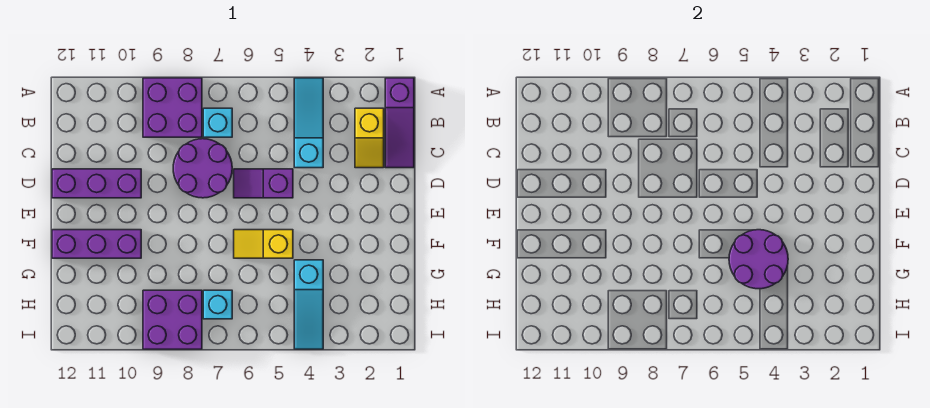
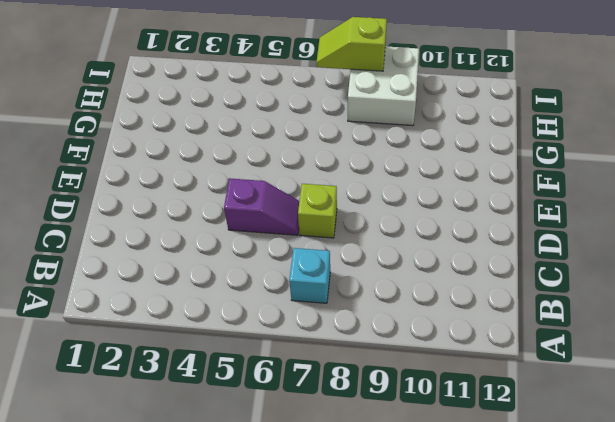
lime 1x1 brick [298,184,337,238] -> purple 2x2 round brick [173,139,232,198]
white 2x2 brick [348,46,419,126] -> purple 2x2 brick [143,290,202,349]
lime 1x2 slope [316,17,387,71] -> none
none -> purple 1x3 slope [385,78,414,168]
none -> cyan 1x3 slope [294,78,323,168]
none -> purple 2x2 brick [143,78,202,137]

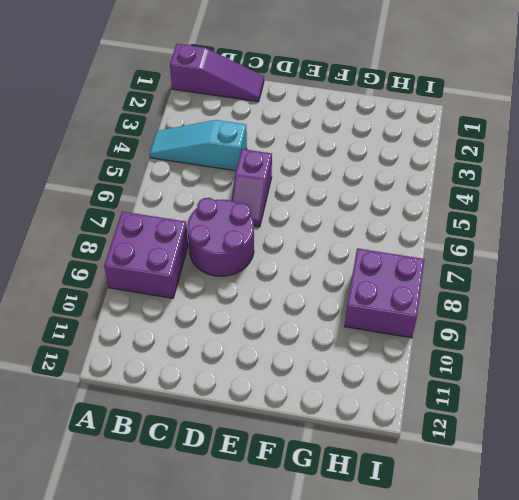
none -> yellow 1x2 slope [355,108,384,168]
none -> cyan 1x1 brick [203,108,232,137]
none -> purple 1x3 brick [52,169,141,198]

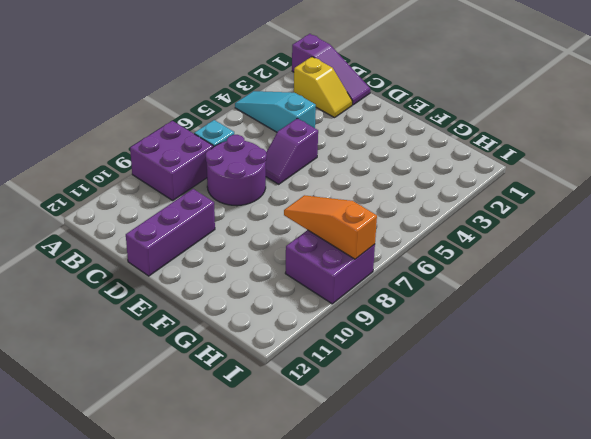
orange 1x3 slope [284,195,377,259] -> none
none -> yellow 1x2 slope [234,230,293,258]
none -> purple 1x3 brick [52,230,141,258]
none -> cyan 1x3 slope [294,260,323,349]

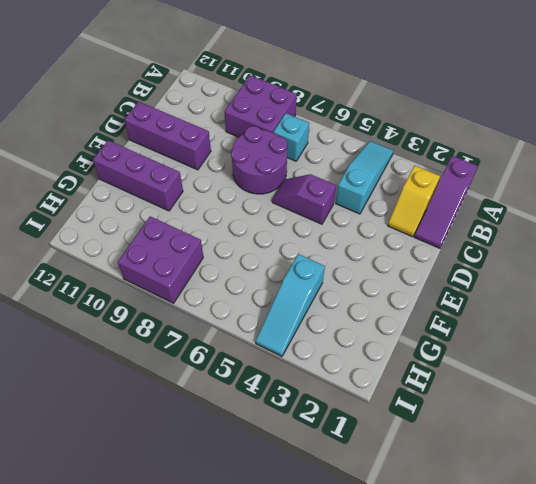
none -> yellow 1x2 slope [234,230,293,258]
none -> cyan 1x1 brick [203,290,232,319]
none -> purple 2x2 round brick [729,230,788,289]

